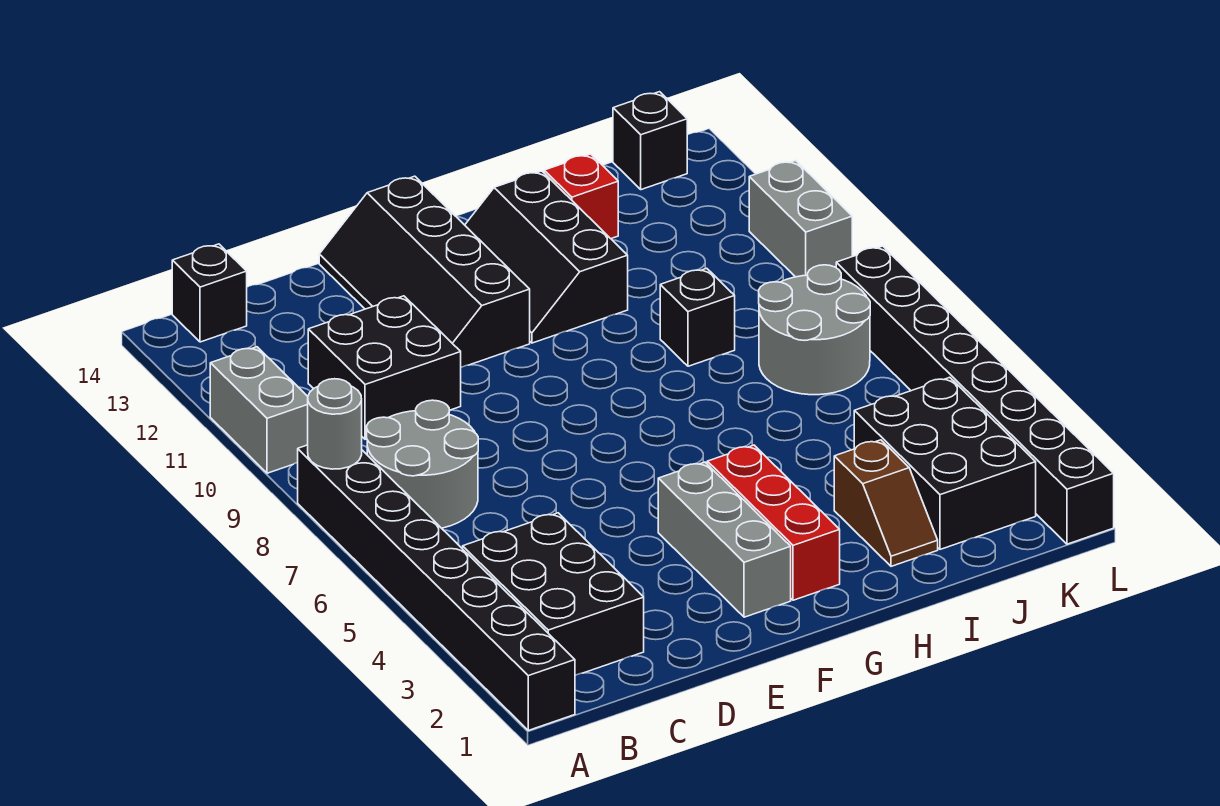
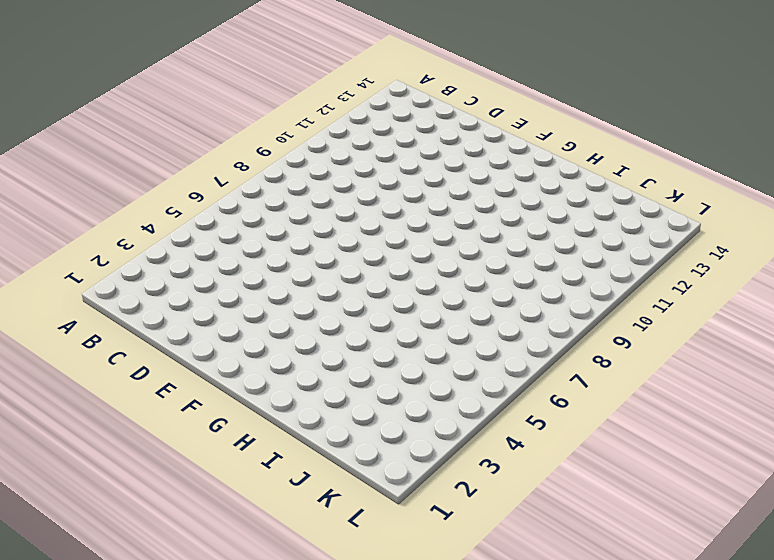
none -> black 1x8 brick [298,445,575,730]
none -> grey 1x2 brick [210,347,308,473]
none -> black 2x3 brick [463,513,644,675]

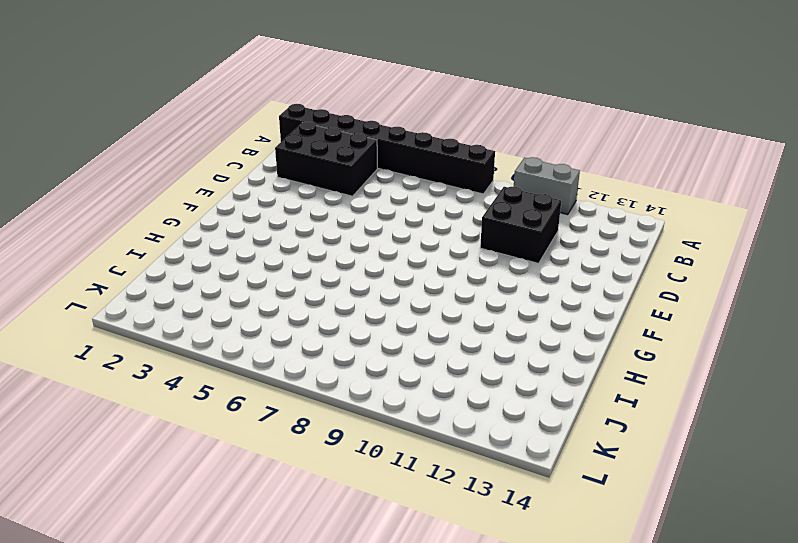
none -> grey 2x2 round brick [367,400,478,528]
none -> black 1x1 brick [172,244,247,342]
none -> black 2x4 slope [319,176,530,367]

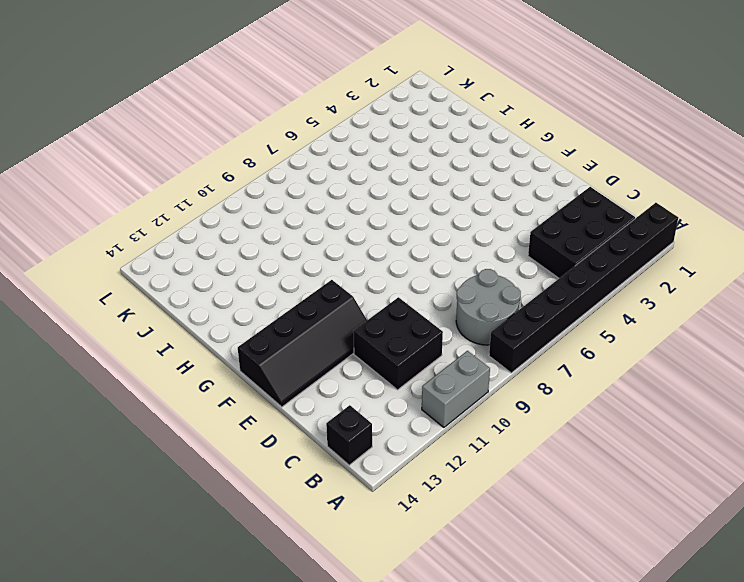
none -> grey 1x3 brick [658,462,791,617]
none -> red 1x3 brick [707,445,840,600]
none -> black 2x3 slope [465,171,628,343]

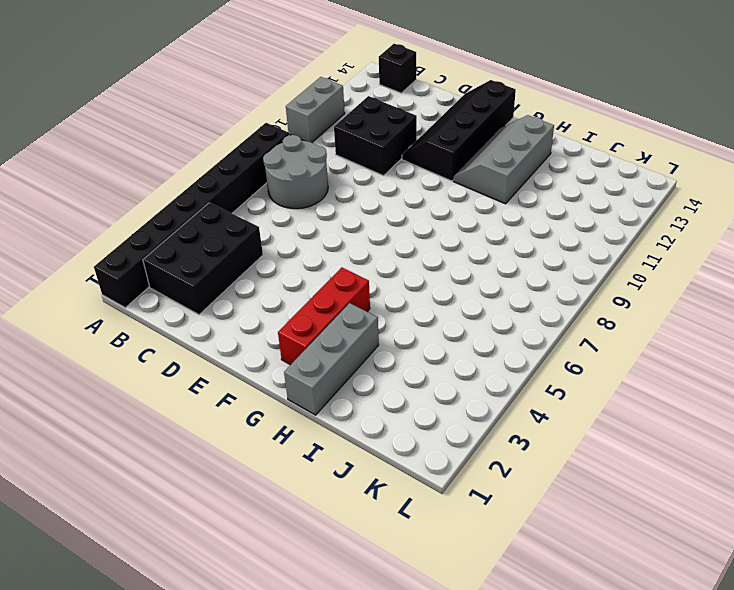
grey 2x3 slope [453,115,554,204] -> black 2x3 slope [465,171,628,343]
grey 1x3 brick [284,303,379,415] -> grey 1x3 brick moved to [658,462,791,617]
none -> brown 1x2 slope [834,440,938,566]
none -> black 1x1 brick [660,268,735,366]
none -> red 1x1 brick [544,154,618,239]

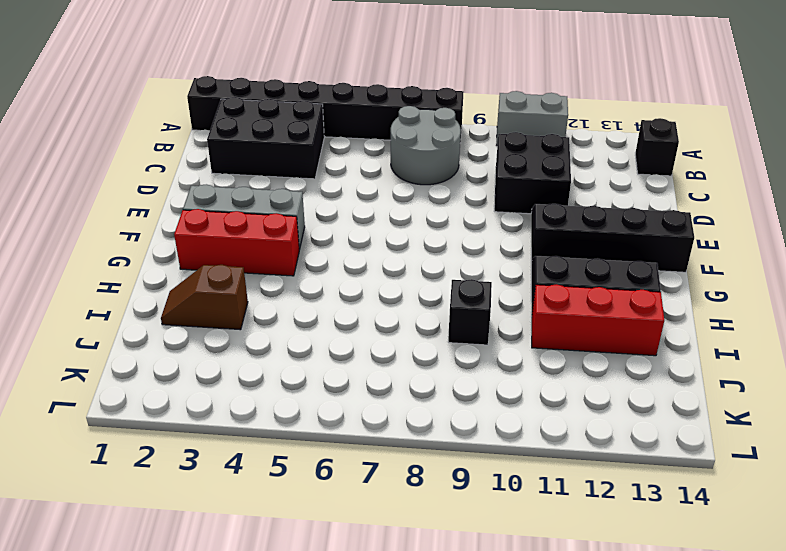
red 1x3 brick [532,284,664,356] -> red 1x1 brick [544,154,618,239]
none -> black 2x3 brick [854,377,1036,549]
none -> grey 2x2 round brick [759,265,870,395]
none -> black 1x1 brick [613,92,687,190]

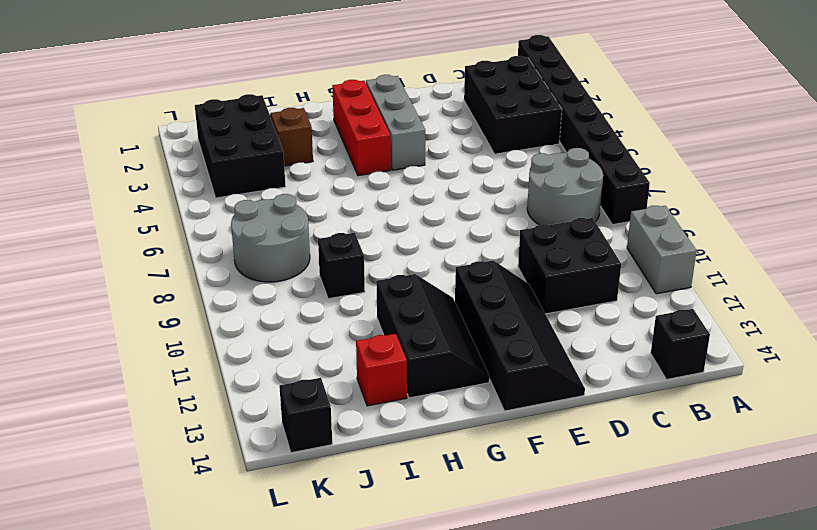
none -> black 1x8 brick [836,246,1114,544]
none -> grey 1x2 brick [749,160,852,277]
none -> grey 1x1 round brick [308,379,362,469]

